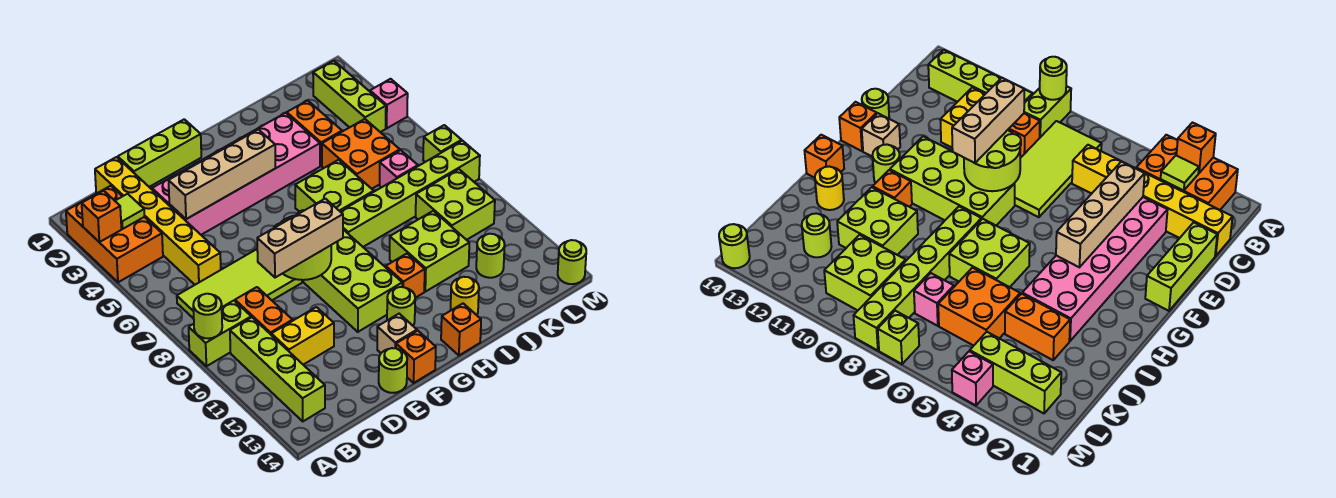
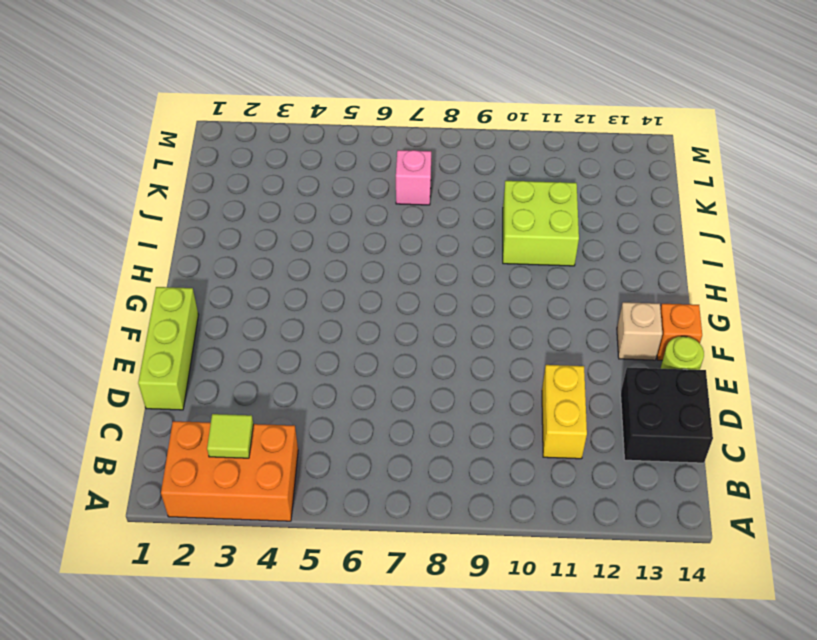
black 2x2 brick [621,367,713,463] -> none
none -> lime 1x2 brick [189,301,251,366]
none -> lime 2x4 tile [177,249,302,319]
none -> lime 1x4 brick [230,317,325,421]
none -> yellow 1x6 brick [95,157,221,285]

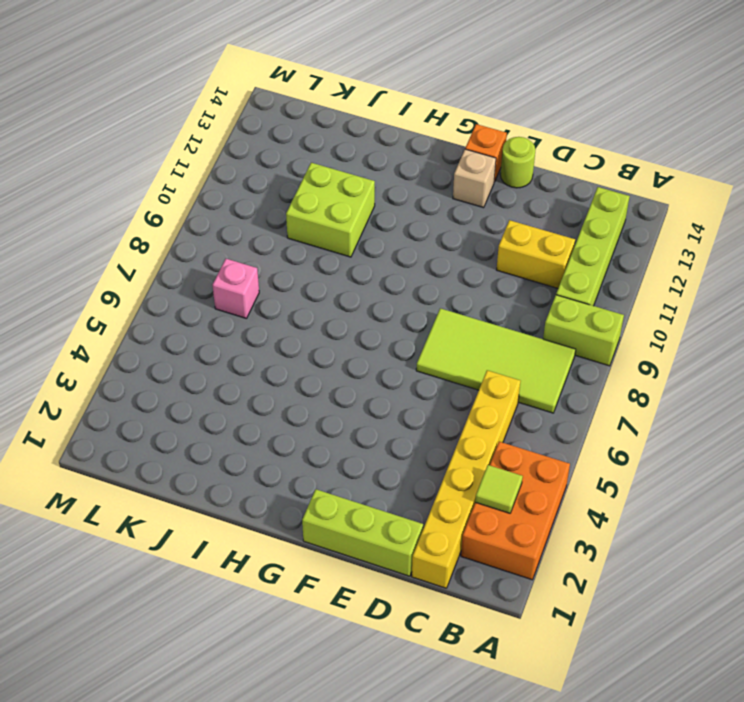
none -> orange 1x2 brick [235,287,293,334]
none -> pink 2x6 brick [152,113,320,235]
none -> lime 2x4 brick [302,230,402,332]
none -> lime 1x1 round brick [387,287,415,326]

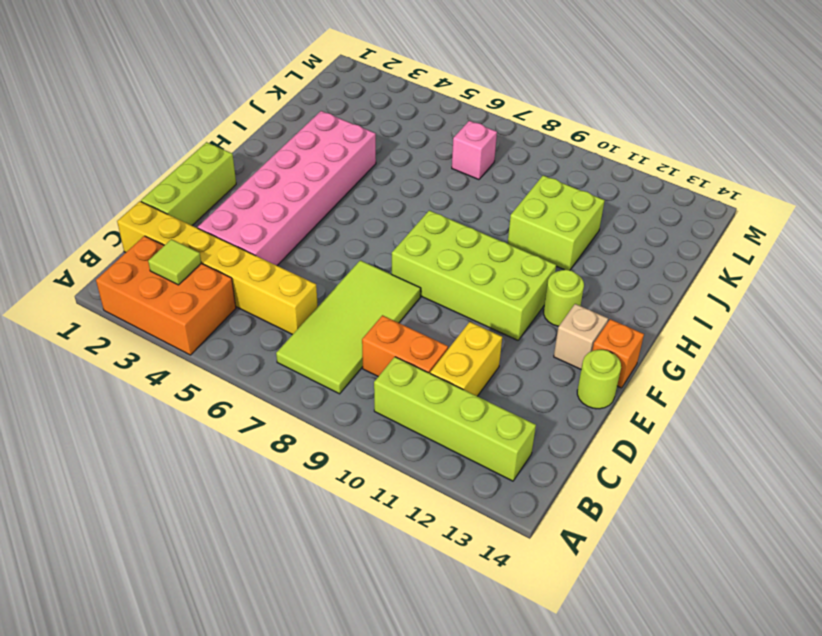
none -> lime 1x2 brick [189,301,251,366]
none -> lime 2x2 brick [295,160,374,211]
none -> lime 1x6 brick [340,141,480,247]
none -> orange 1x1 brick [386,254,425,298]

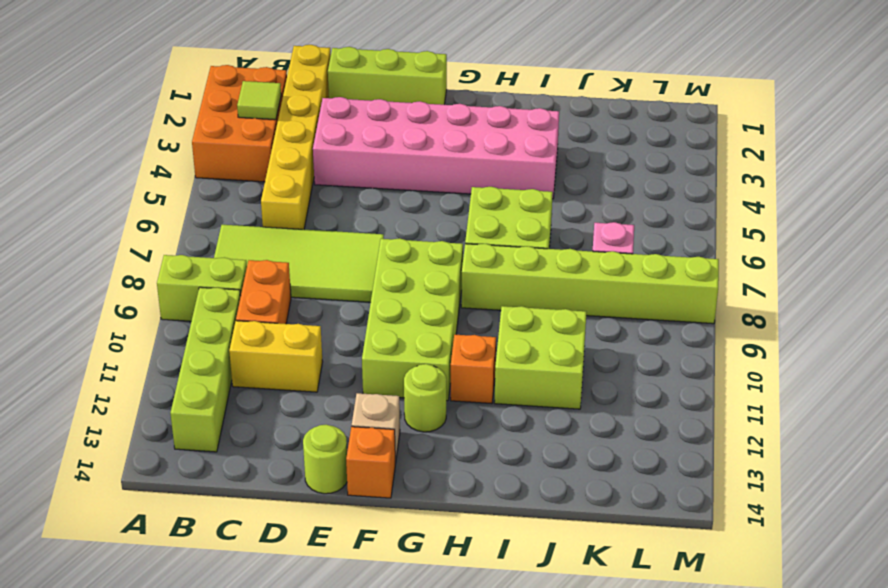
none -> orange 1x1 brick [441,304,481,355]
none -> yellow 1x1 round brick [451,277,479,315]
none -> orange 1x2 brick [287,100,342,166]
none -> orange 2x2 brick [322,119,400,189]

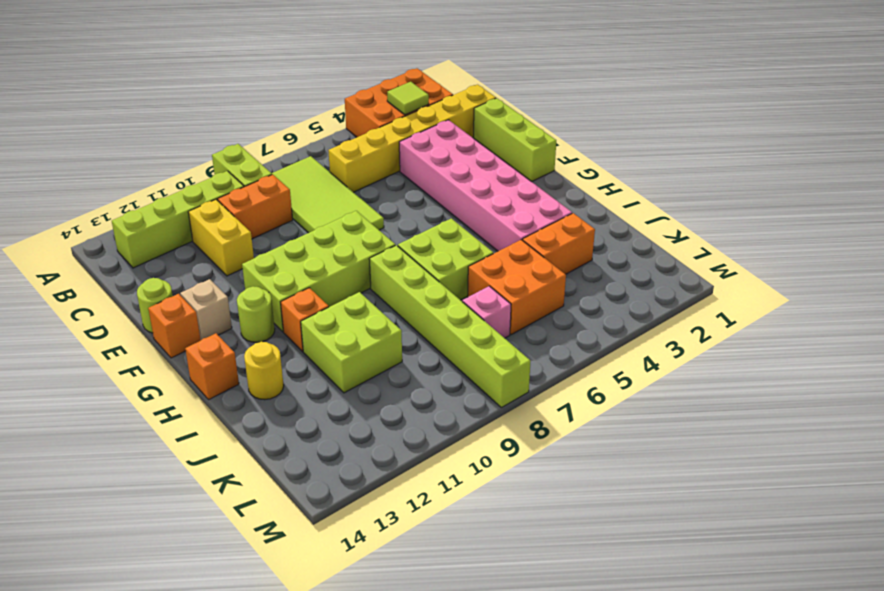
none -> lime 2x2 brick [416,169,495,240]
none -> lime 1x1 round brick [476,234,505,278]
none -> lime 1x3 brick [313,61,386,132]
none -> pink 1x1 brick [370,79,408,128]

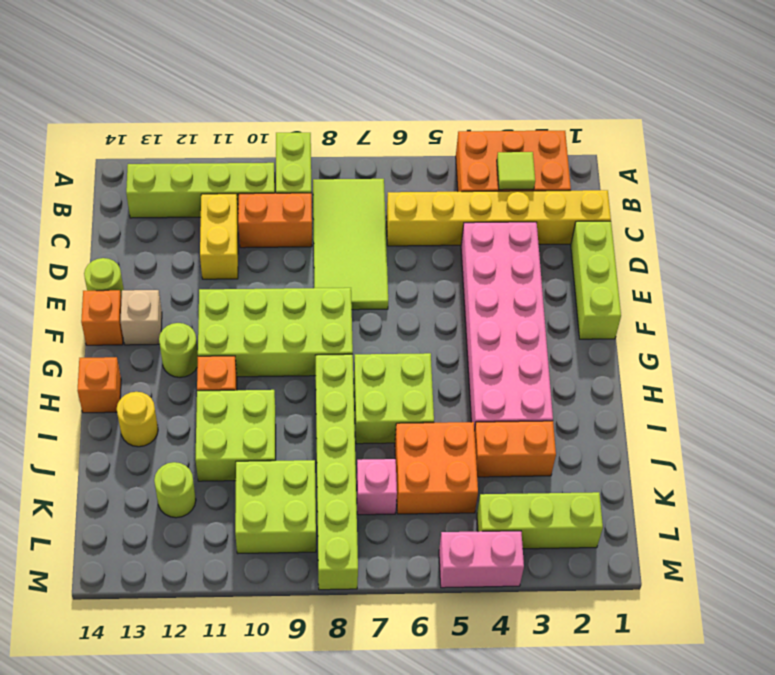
pink 1x2 brick [439,531,524,588] -> pink 1x1 brick [370,79,408,128]
none -> lime 1x1 brick [423,125,462,162]
none -> lime 1x1 round brick [558,240,586,284]
none -> orange 1x1 brick [82,191,121,242]
none -> lime 1x1 round brick [193,294,222,339]

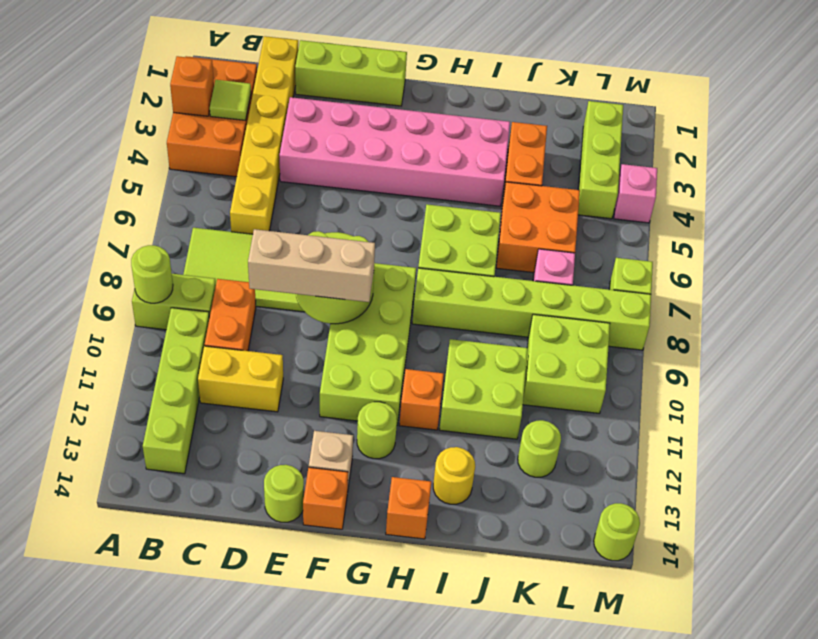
none -> tan 1x4 brick [168,130,276,219]

